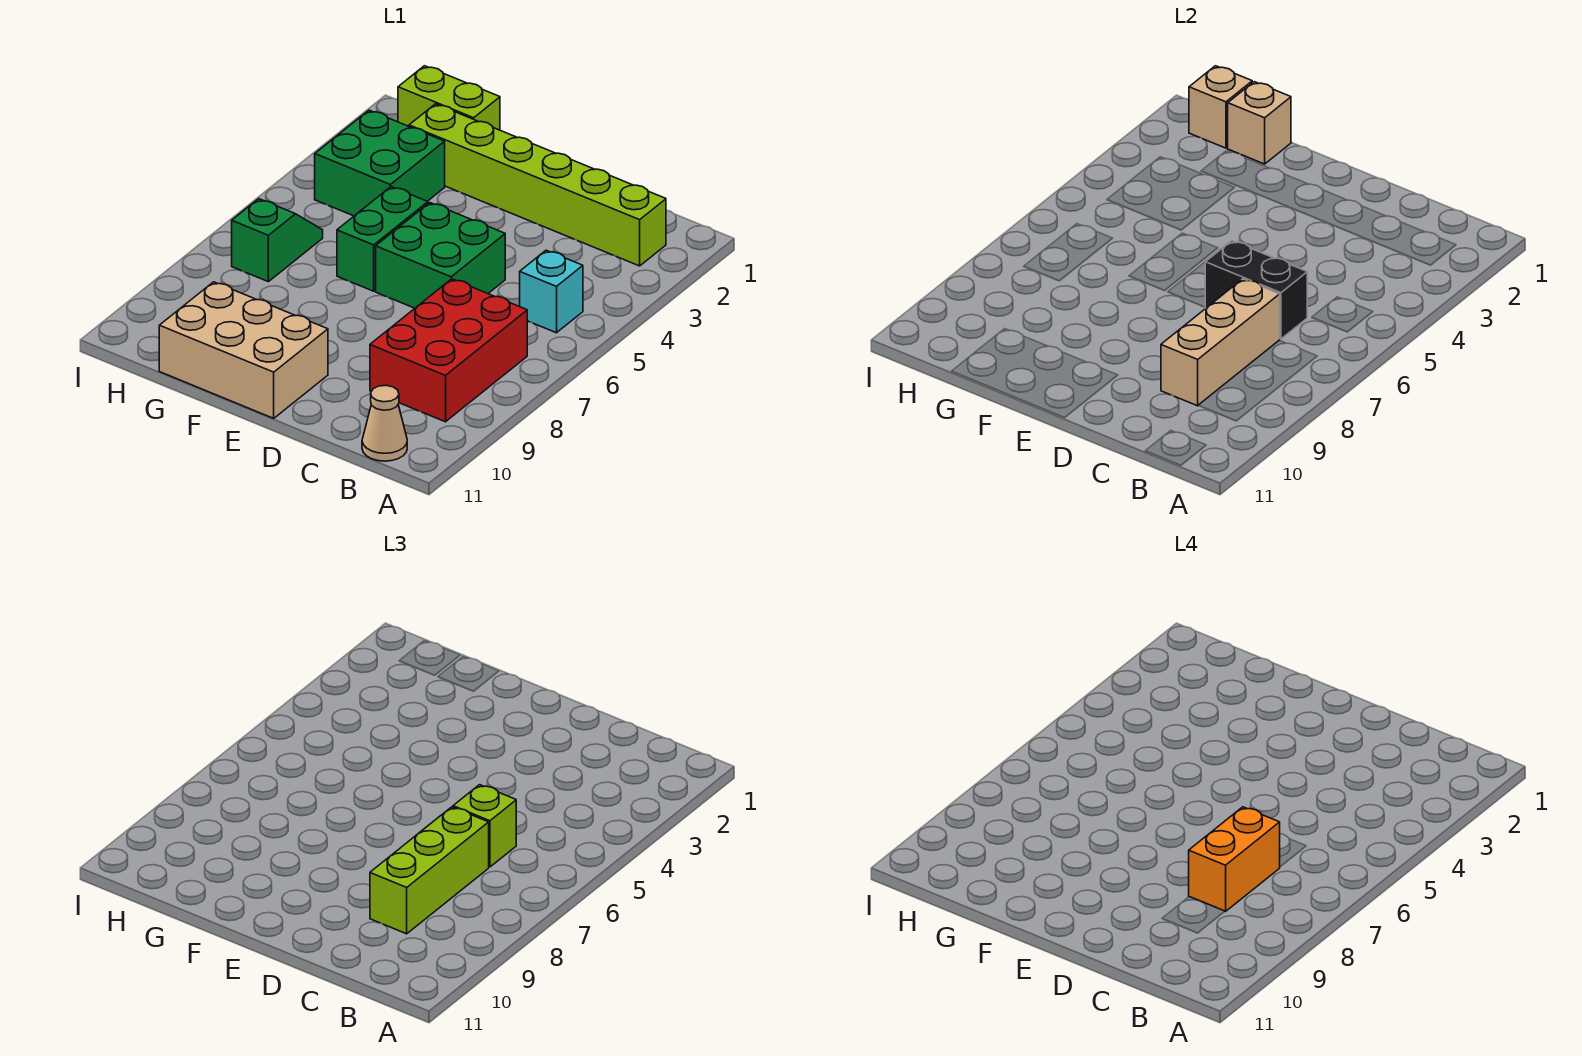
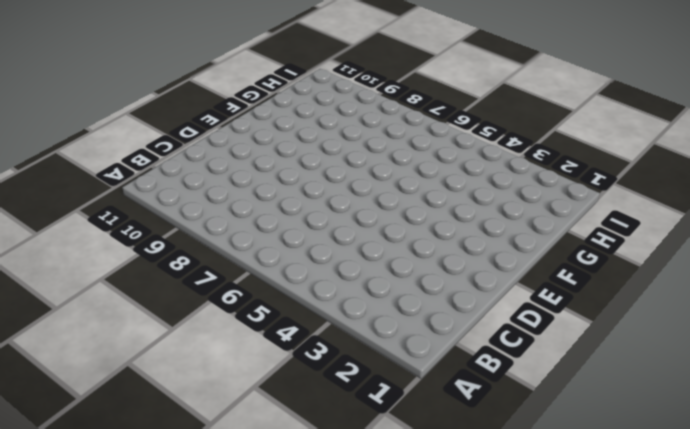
none -> lime 1x6 brick [409,104,666,266]
none -> cyan 1x1 brick [520,250,583,333]
none -> red 2x3 brick [370,279,527,422]

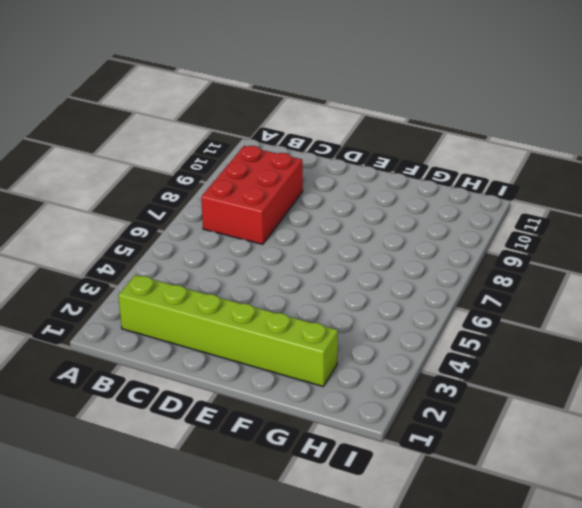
none -> cyan 1x1 brick [520,250,583,333]
none -> tan 1x1 cone [362,385,407,461]
none -> green 2x2 brick [376,203,505,308]

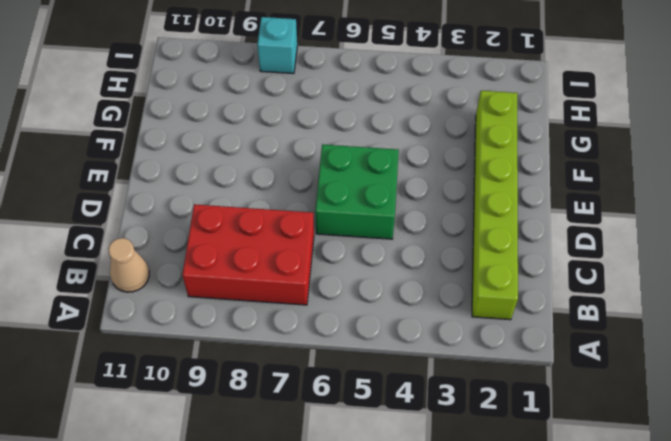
cyan 1x1 brick [257,17,297,74] -> cyan 1x1 brick moved to [520,250,583,333]
none -> tan 2x3 brick [159,282,328,418]
none -> green 1x2 brick [337,187,428,291]
none -> lime 1x2 brick [398,66,500,130]

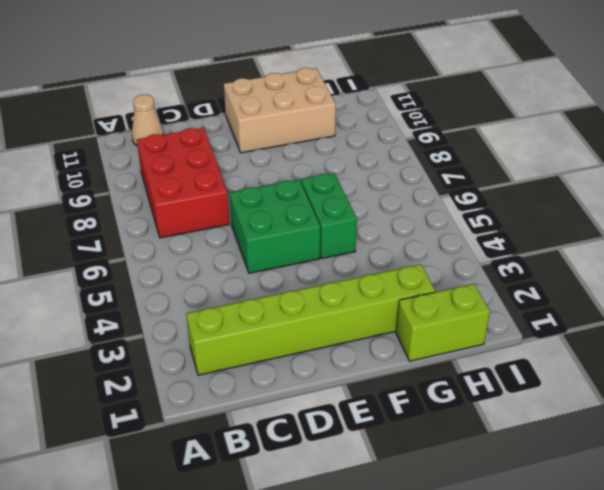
none -> cyan 1x1 brick [520,250,583,333]
none -> green 2x2 brick [315,110,445,216]
none -> green 1x2 slope [232,199,323,282]

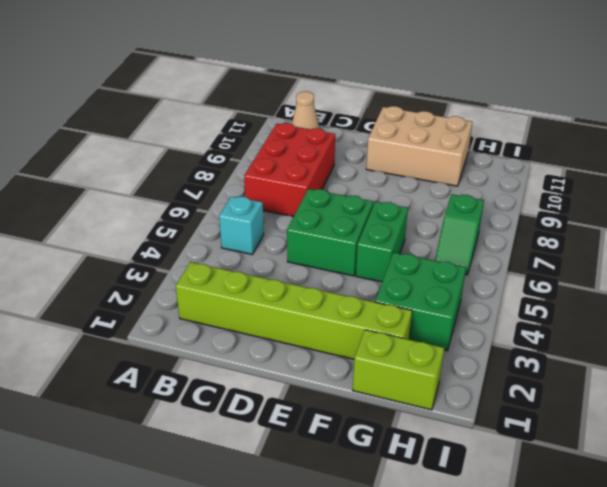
none -> black 1x2 brick [1205,241,1307,339]
none -> tan 1x3 brick [1161,279,1280,406]
none -> tan 1x1 brick [1228,82,1291,164]

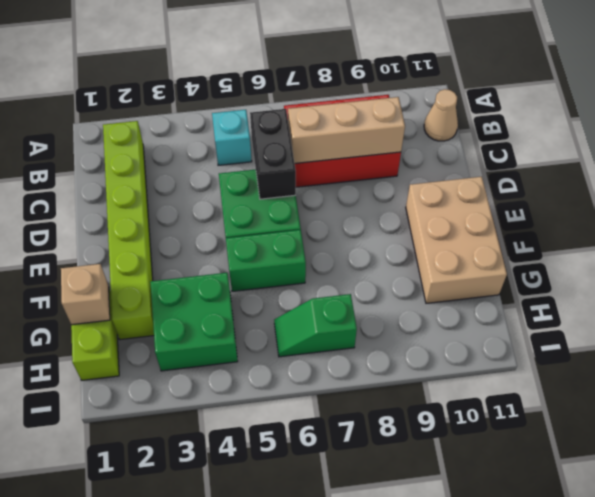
none -> tan 1x1 brick [1189,66,1252,148]
none -> lime 1x1 brick [453,785,516,867]
none -> lime 1x3 brick [370,807,489,934]

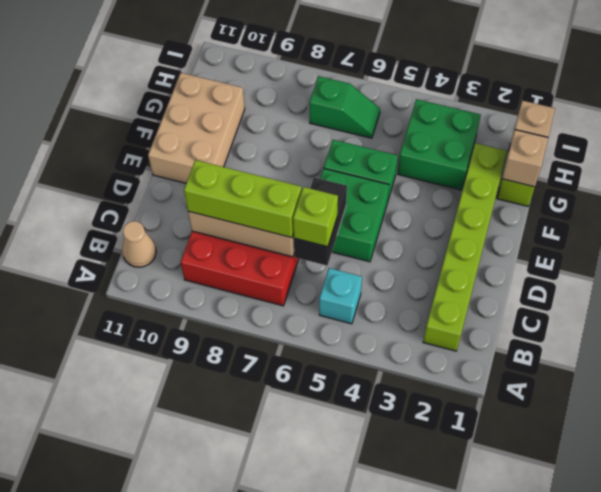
none -> orange 1x2 brick [1189,807,1280,912]

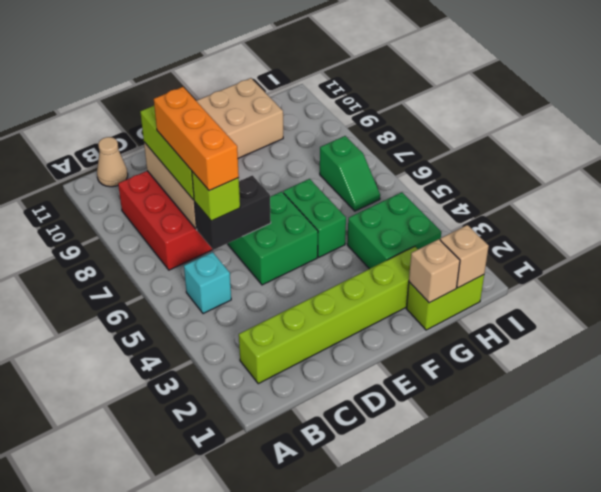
orange 1x3 brick [154,87,239,191] -> orange 1x2 brick [1189,807,1280,912]

